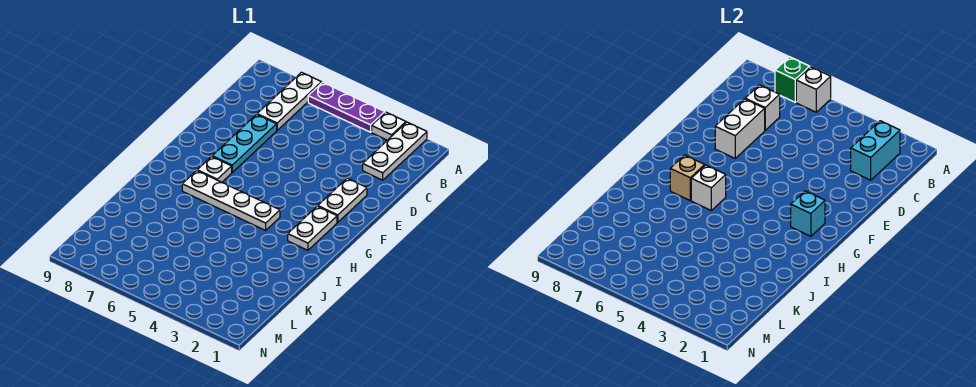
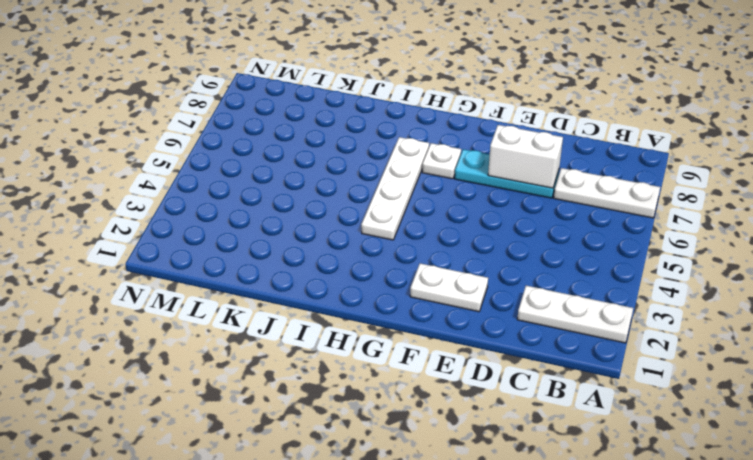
none -> white 1x1 plate [372,112,406,140]
none -> purple 1x3 plate [308,82,385,132]
none -> white 1x2 plate [288,206,337,250]

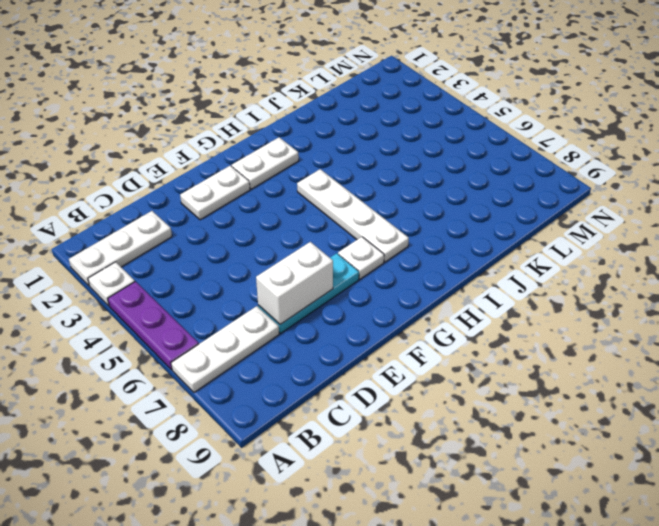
none -> white 1x1 brick [796,67,831,112]
none -> green 1x1 brick [775,57,810,102]
none -> cyan 1x2 brick [851,121,900,180]

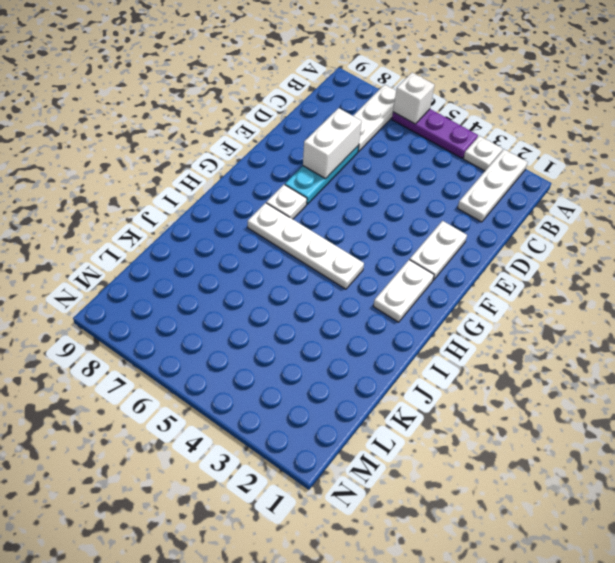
none -> green 1x1 brick [775,57,810,102]
none -> cyan 1x2 brick [851,121,900,180]
none -> white 1x1 brick [745,85,780,130]

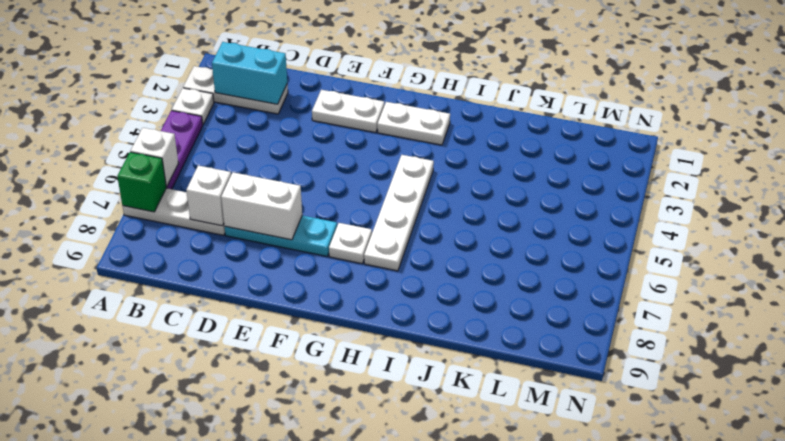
none -> cyan 1x1 brick [791,191,825,236]
none -> white 1x1 brick [691,165,726,210]
none -> tan 1x1 brick [670,155,705,200]

